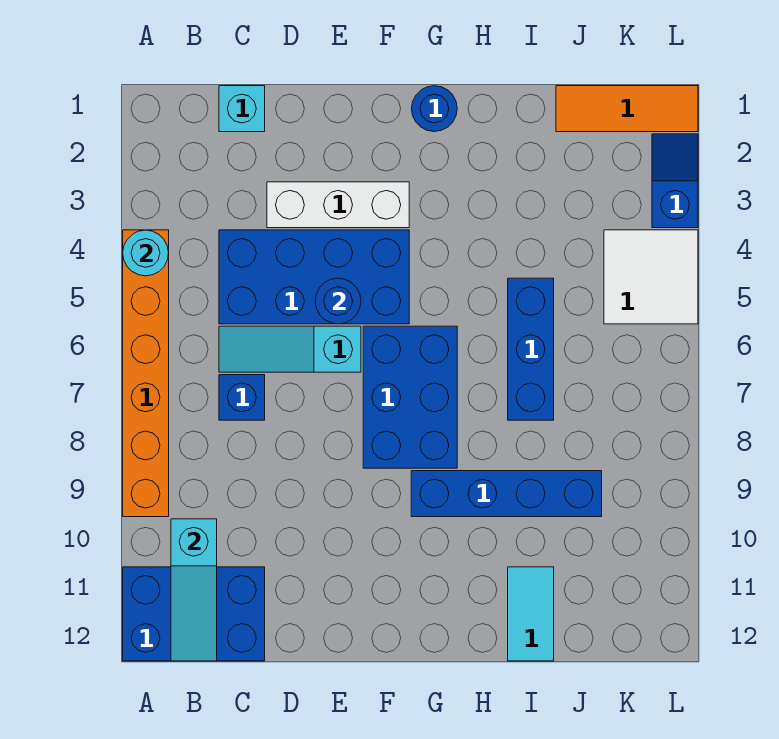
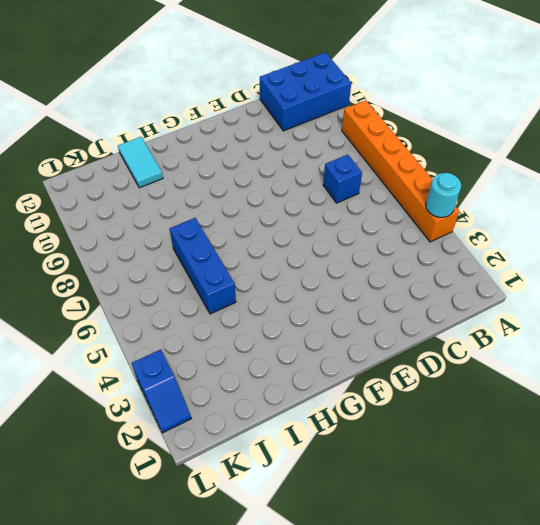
none -> cyan 1x1 brick [219,86,265,132]
none -> blue 2x4 brick [219,230,409,324]
none -> cyan 1x3 slope [219,326,361,372]

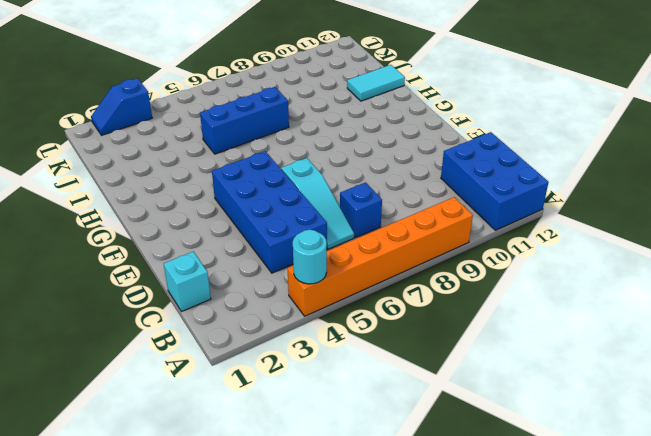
none -> white 1x3 brick [267,182,409,228]
none -> blue 2x3 brick [363,326,457,468]
none -> blue 1x1 round brick [412,86,457,132]

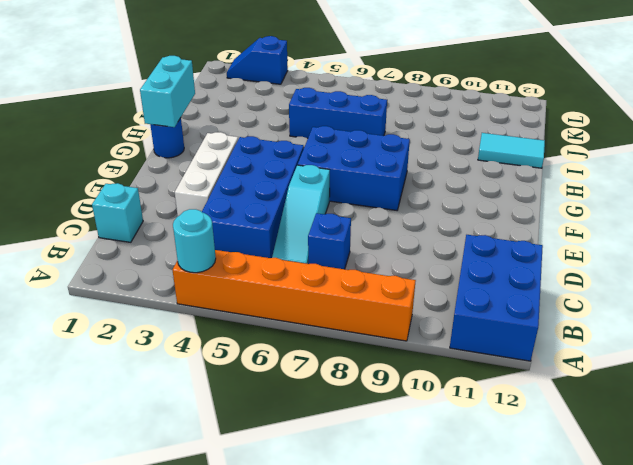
cyan 1x2 brick [140,56,195,127] -> none
none -> blue 1x4 brick [411,471,602,517]
none -> orange 1x3 tile [556,86,698,132]
none -> white 2x2 tile [604,230,698,324]

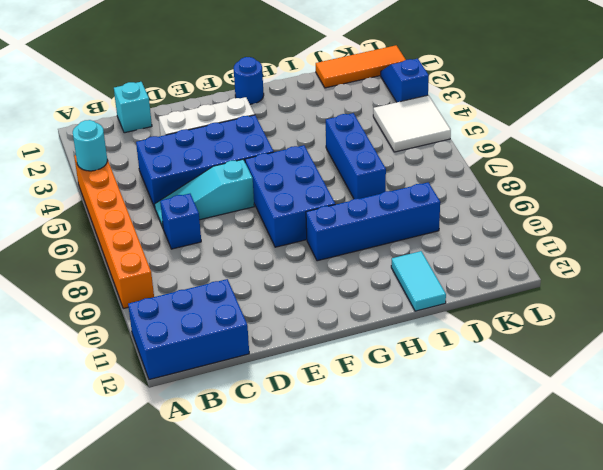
none -> cyan 1x3 slope [171,519,217,661]
none -> blue 1x1 round brick [315,278,361,324]

